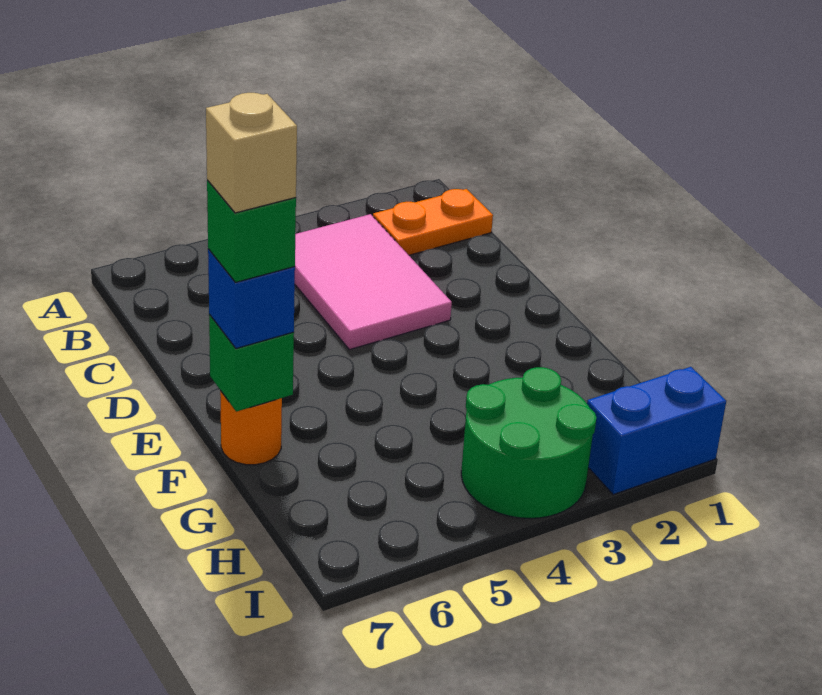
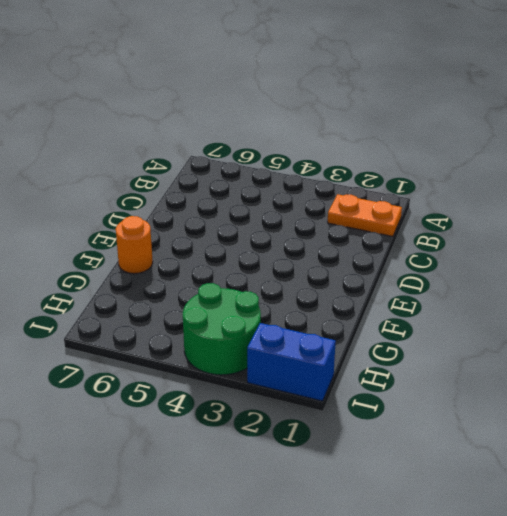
none -> pink 2x3 tile [295,214,452,350]
none -> green 1x1 brick [209,314,294,411]

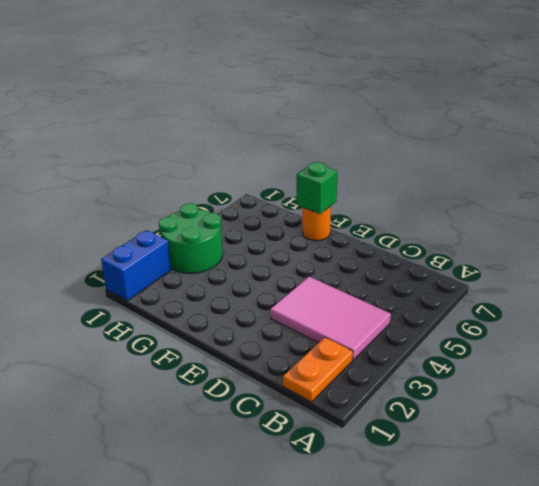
none -> blue 1x1 brick [208,249,295,349]
none -> green 1x1 brick [207,180,296,282]

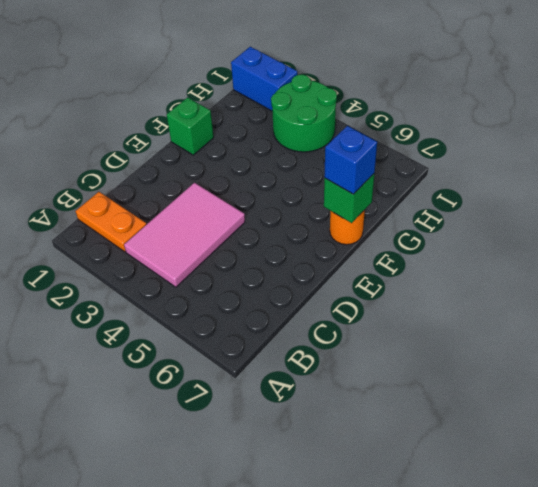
green 1x1 brick [167,97,214,155] -> green 1x1 brick moved to [207,180,296,282]
none -> tan 1x1 brick [206,93,297,213]

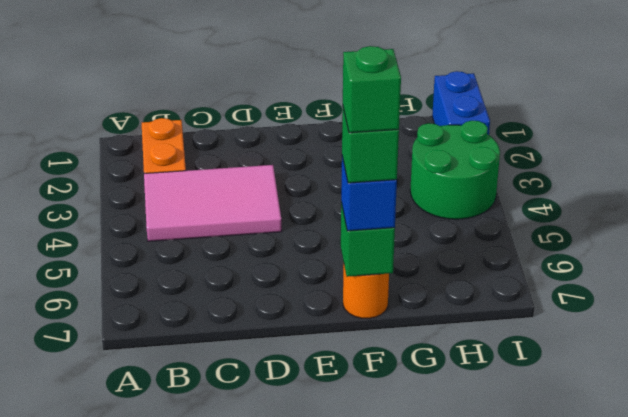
green 1x1 brick [343,46,401,133] -> tan 1x1 brick [206,93,297,213]

